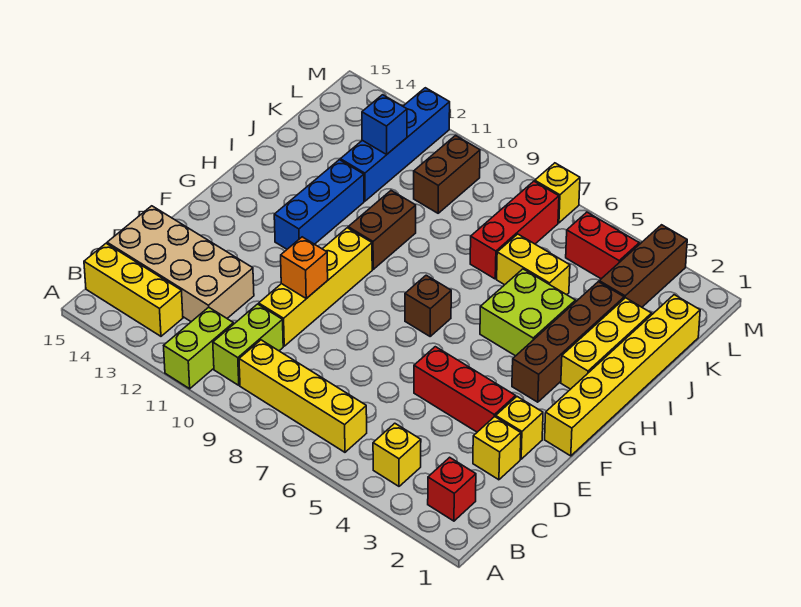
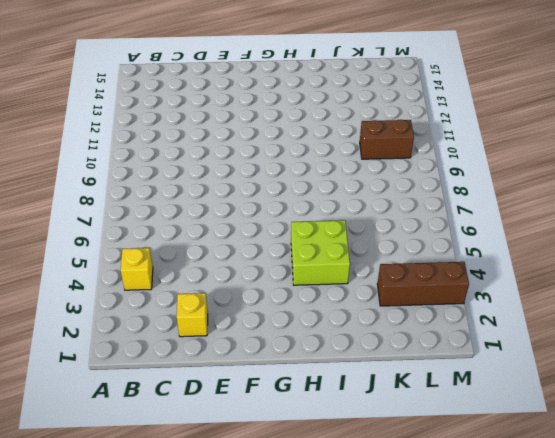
none -> lime 1x2 brick [164,307,234,389]
none -> red 1x1 brick [428,457,476,521]
none -> yellow 1x4 brick [239,340,367,452]

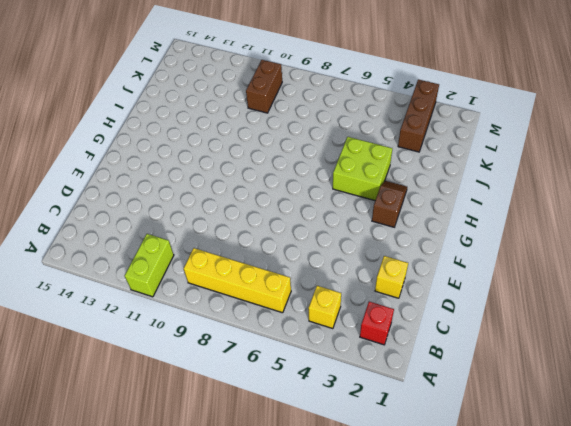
brown 1x2 slope [372,181,407,227] -> brown 1x4 brick [512,282,624,402]
none -> lime 1x2 brick [213,304,283,385]
none -> yellow 1x3 brick [84,244,183,336]
none -> tan 2x4 brick [107,206,254,322]

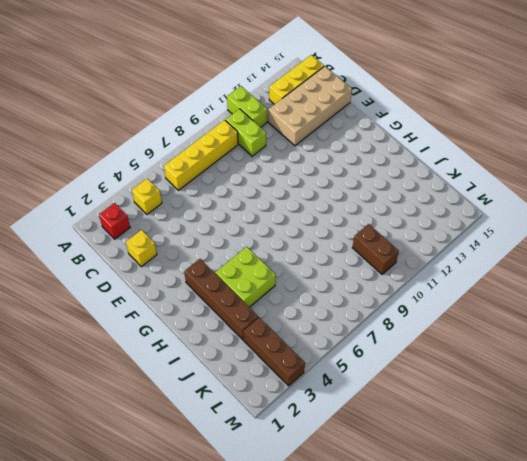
none -> yellow 1x4 brick [259,228,372,346]
none -> yellow 1x1 brick [496,397,543,459]
none -> red 1x3 brick [414,347,516,432]

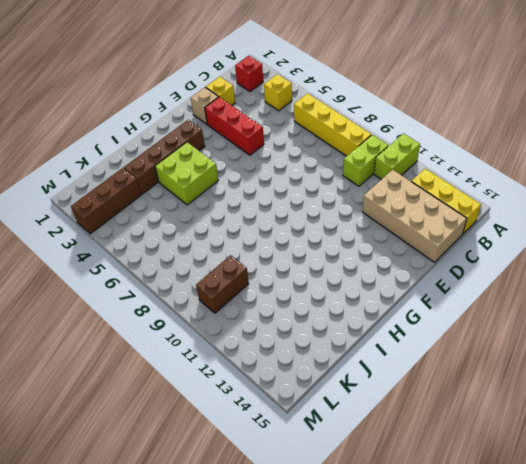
tan 1x1 brick [191,87,218,124] -> yellow 1x1 brick [496,397,543,459]
none -> yellow 1x4 brick [259,228,372,346]
none -> yellow 1x6 brick [545,295,700,456]
none -> brown 1x1 brick [405,275,451,336]

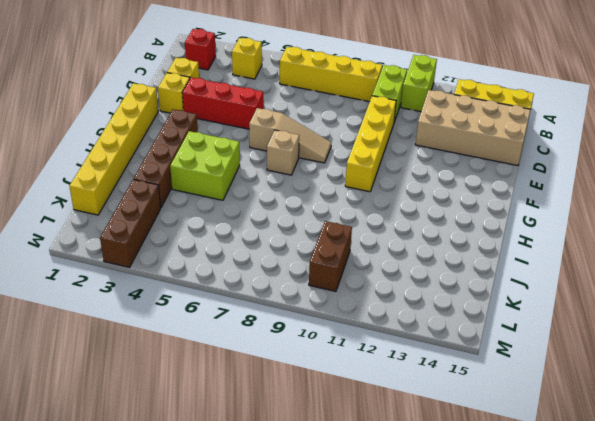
tan 1x3 slope [249,108,331,163] -> none
tan 1x1 brick [267,130,299,175] -> brown 1x1 brick [405,275,451,336]
none -> blue 1x3 brick [274,160,364,249]
none -> yellow 1x3 brick [561,298,652,389]
none -> brown 1x2 brick [348,191,416,269]

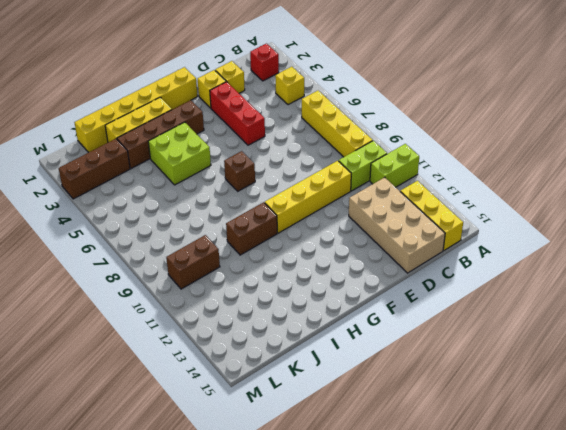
none -> blue 1x3 brick [274,160,364,249]
none -> yellow 1x2 brick [497,234,570,295]
none -> red 1x3 brick [470,181,559,279]

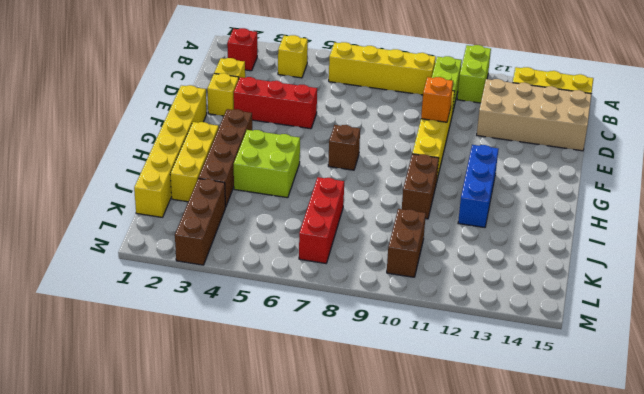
none -> yellow 1x2 brick [497,234,570,295]
none -> blue 1x4 brick [340,88,450,201]
none -> red 1x2 brick [566,212,639,279]

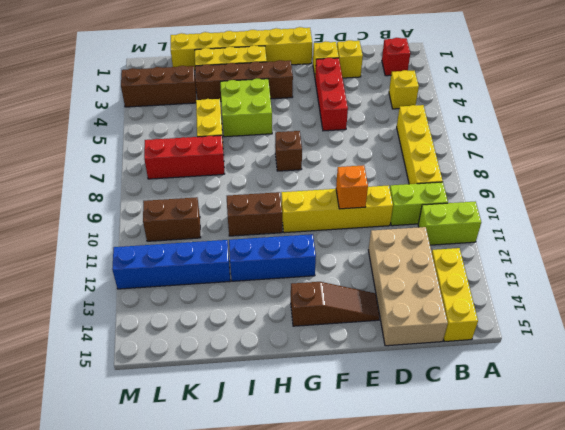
brown 1x3 slope [291,282,380,326] -> none
none -> red 1x2 brick [566,212,639,279]
none -> yellow 1x1 brick [535,163,580,223]
none -> blue 1x1 brick [362,95,407,154]

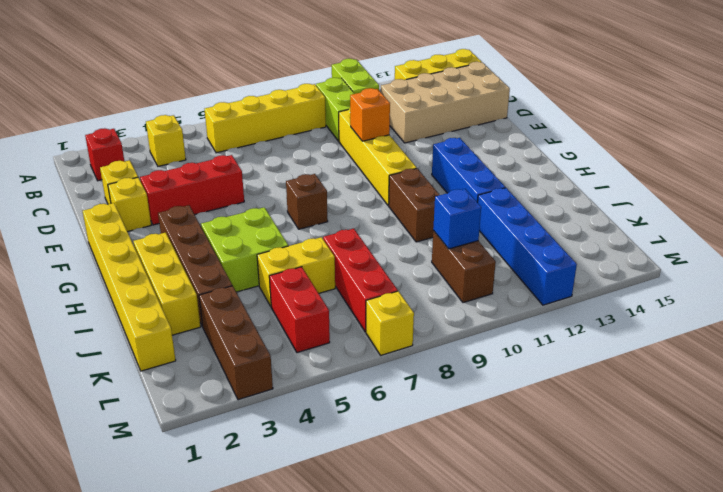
red 1x2 brick [269,267,330,353] -> red 1x2 brick turned to [566,212,639,279]
blue 1x1 brick [433,189,481,249] -> blue 1x1 brick moved to [362,95,407,154]

